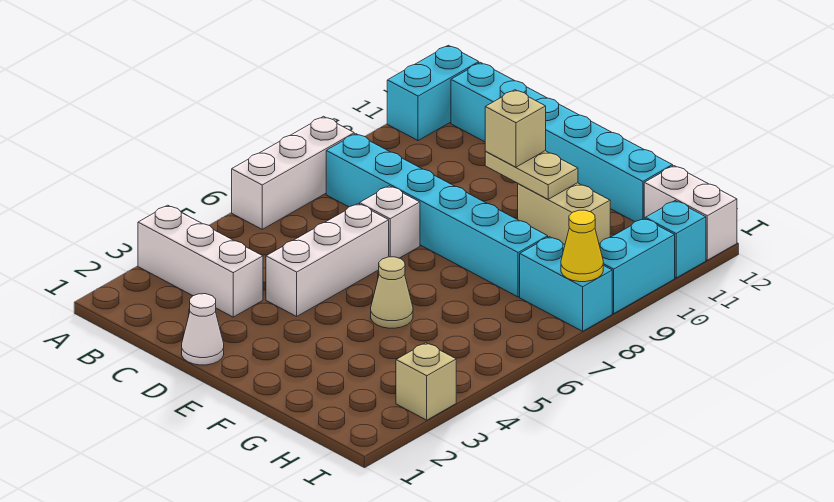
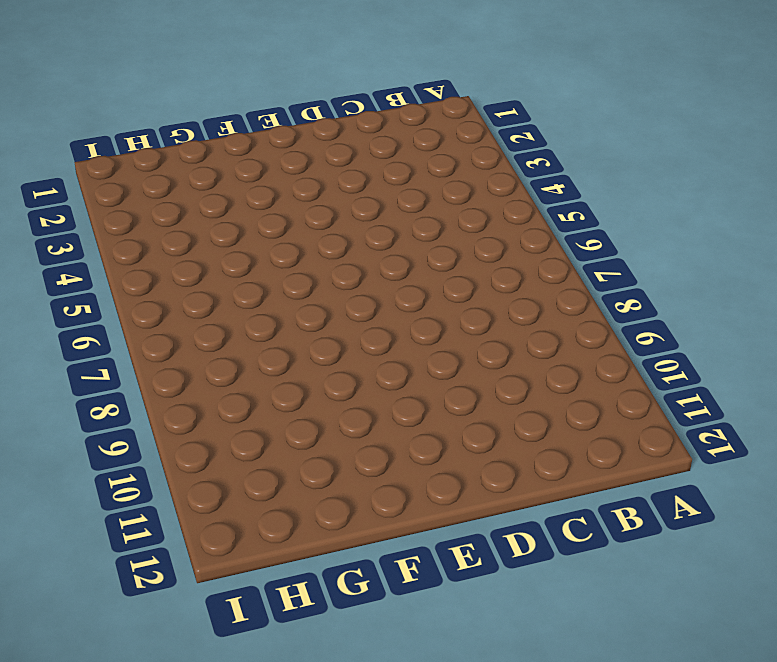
none -> white 1x3 brick [138,205,263,317]
none -> white 1x3 brick [232,116,354,229]
none -> cyan 1x2 brick [387,45,479,141]

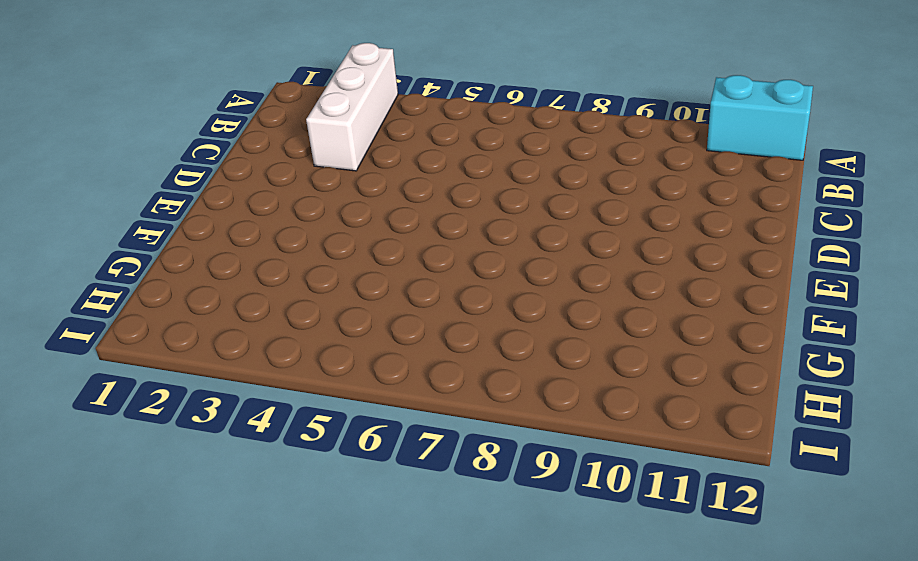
none -> white 1x3 brick [232,116,354,229]
none -> cyan 1x6 brick [326,134,548,297]
none -> cyan 1x6 brick [451,63,673,222]

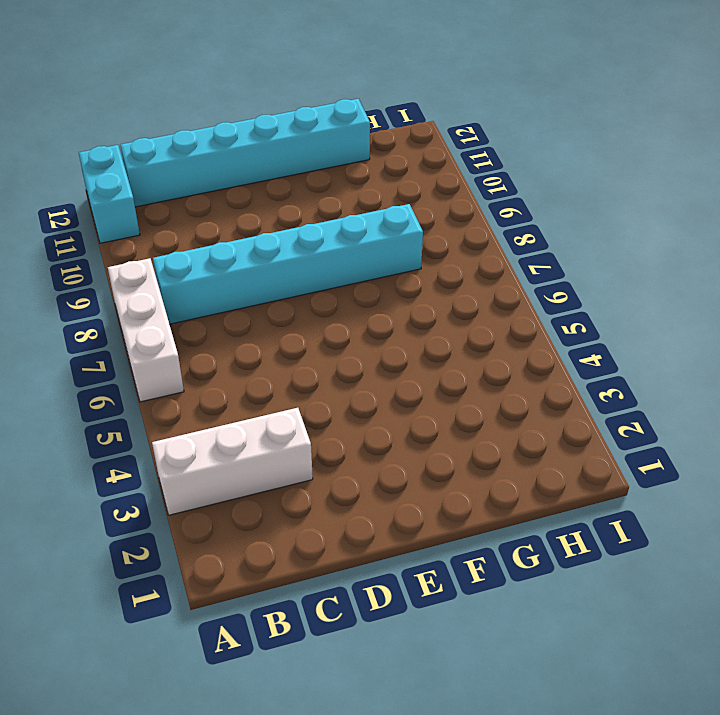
none -> white 1x1 cone [182,294,224,365]
none -> white 1x3 brick [266,204,389,316]
none -> white 1x1 brick [360,186,420,258]

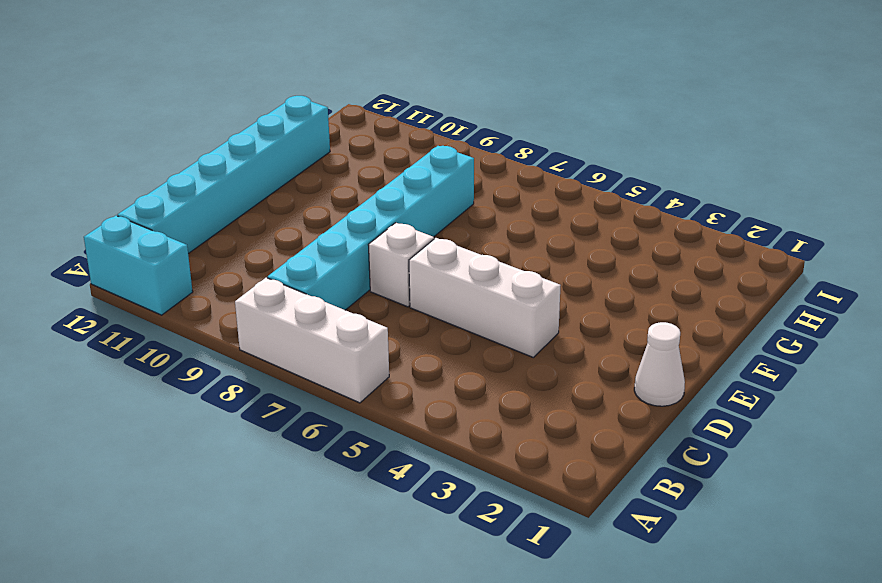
none -> white 1x3 brick [138,205,263,317]
none -> tan 1x1 cone [371,257,413,328]
none -> tan 1x2 brick [518,183,610,245]

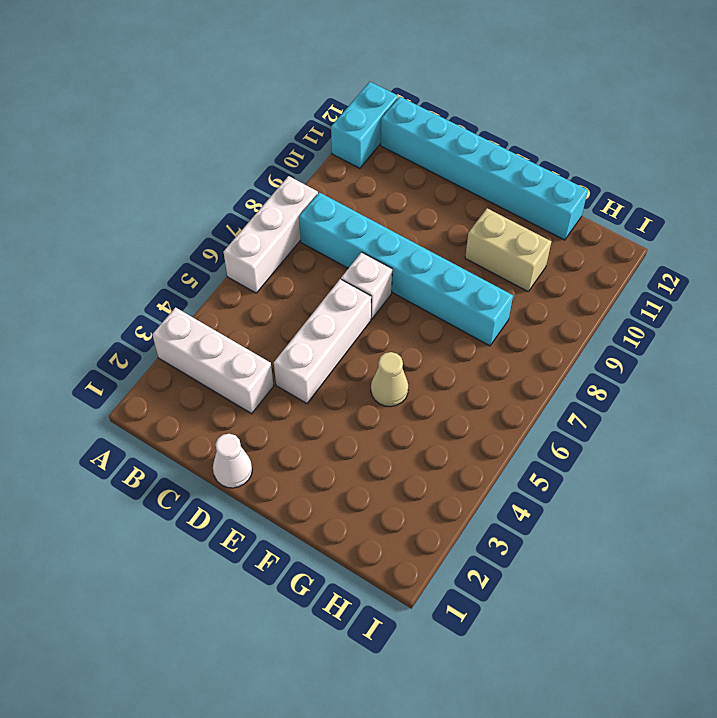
none -> cyan 1x2 brick [520,237,612,331]
none -> white 1x2 brick [644,166,737,260]
none -> tan 1x1 brick [396,343,456,420]

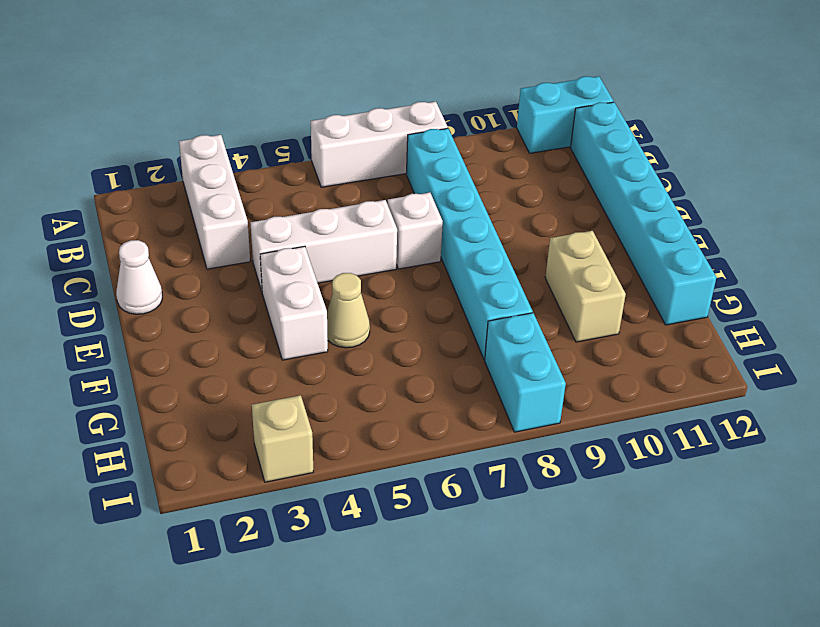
white 1x2 brick [260,246,328,360] -> white 1x2 brick moved to [644,166,737,260]
none -> cyan 1x2 brick [599,218,675,313]
none -> cyan 1x1 brick [645,201,706,278]
none -> tan 1x2 plate [485,151,578,199]

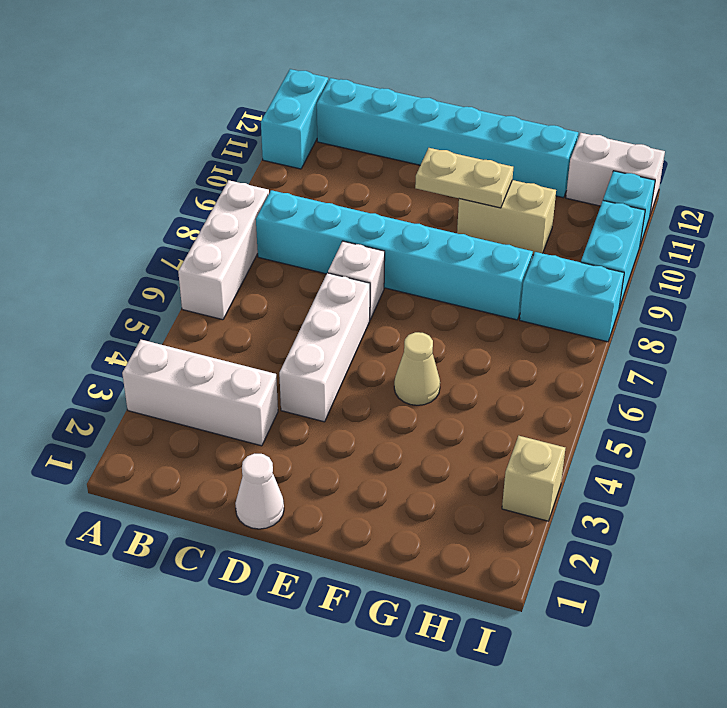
none -> yellow 1x1 cone [561,210,603,282]
none -> tan 1x1 brick [485,90,546,167]

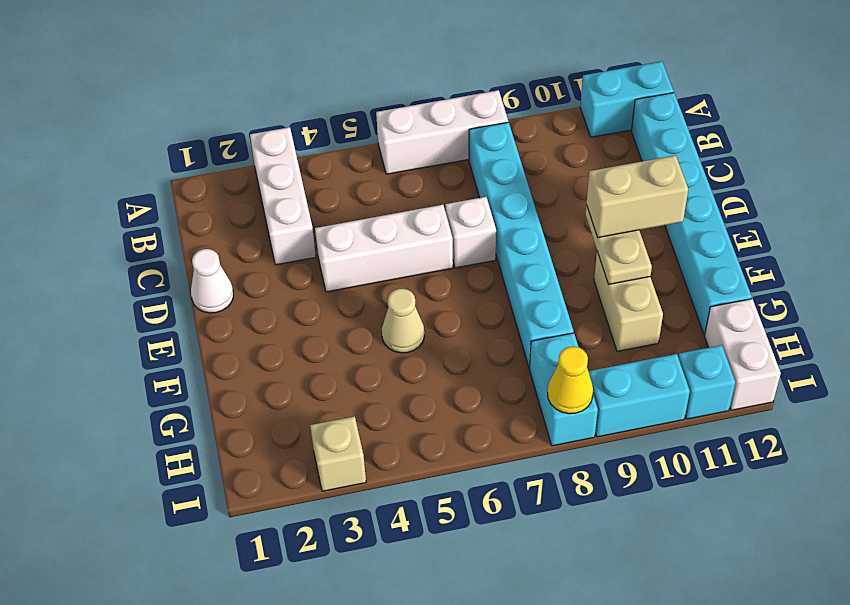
tan 1x2 brick [587,155,688,238] -> tan 1x1 brick [485,90,546,167]

